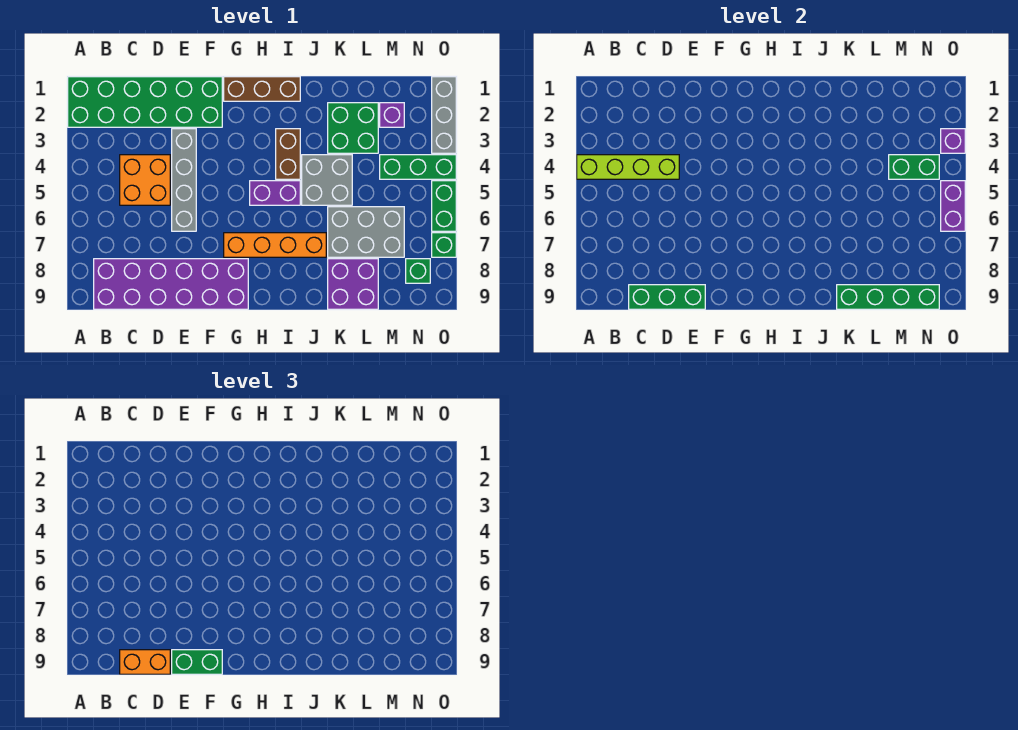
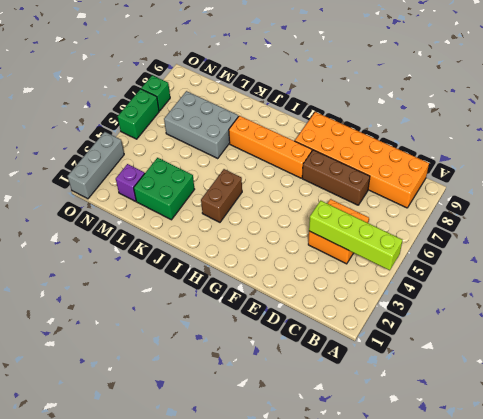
orange 2x6 brick [295,112,429,208] -> purple 2x6 brick [94,259,248,309]
brown 1x3 brick [302,150,370,205] -> brown 1x3 brick moved to [224,77,300,101]
none -> green 2x6 brick [68,77,222,127]
none -> grey 1x4 brick [172,129,196,231]
none -> purple 1x2 brick [250,181,300,205]

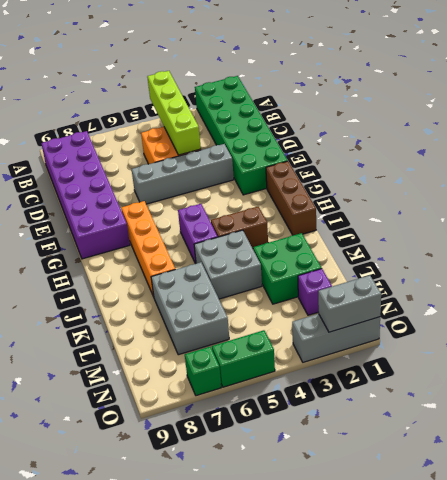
grey 1x2 brick [318,275,381,332] -> none
none -> purple 2x2 brick [328,259,378,309]
none -> green 1x3 brick [380,155,456,179]
none -> green 1x1 brick [406,259,430,283]

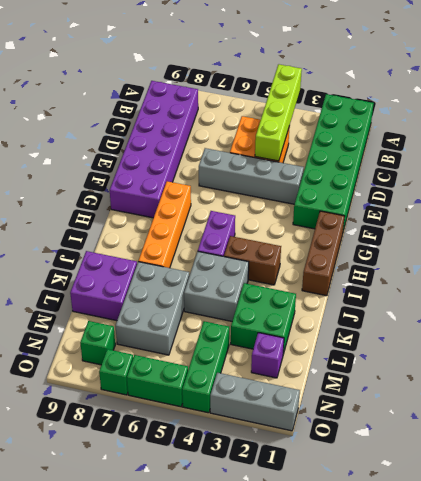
none -> green 1x3 brick [629,285,705,309]
none -> green 1x4 brick [837,285,939,309]
none -> green 1x2 brick [889,155,939,179]

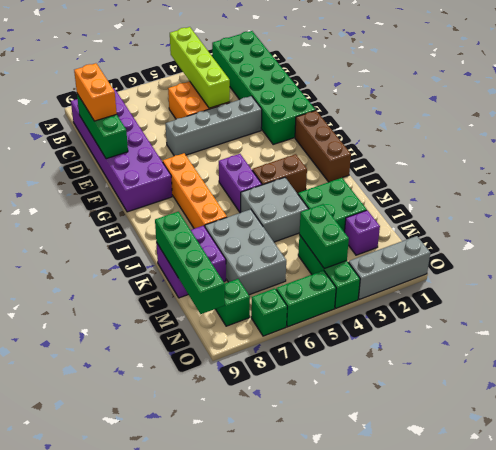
none -> purple 1x1 brick [941,129,965,153]
none -> purple 1x2 brick [941,181,965,231]
none -> green 1x2 brick [172,650,222,674]

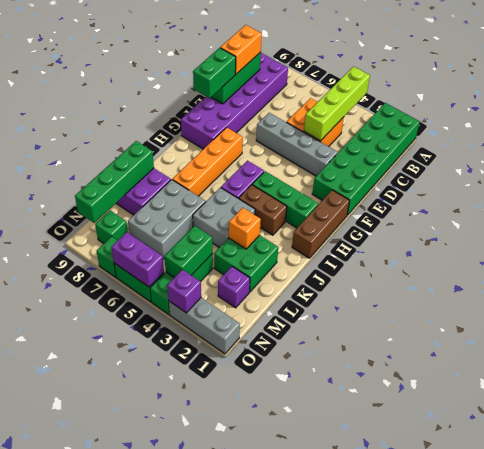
green 1x3 brick [252,171,318,228] -> none
orange 1x1 brick [229,208,261,249] -> none

